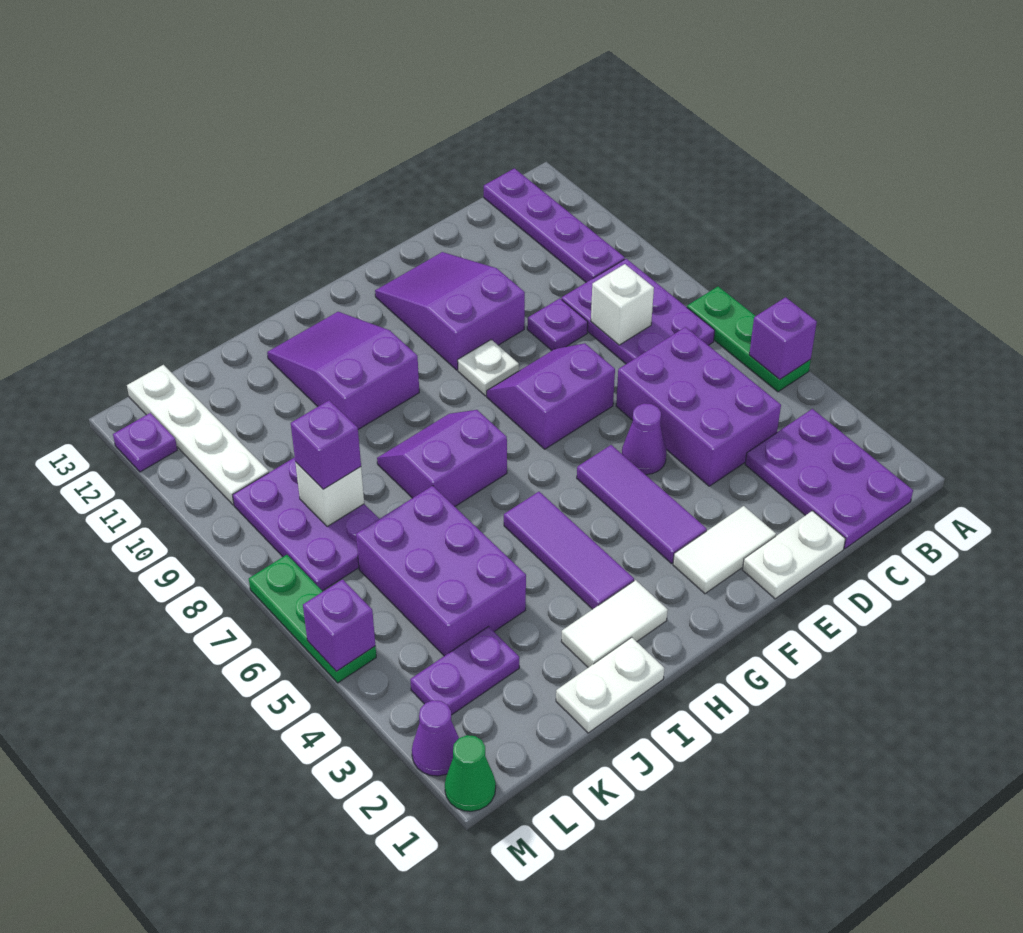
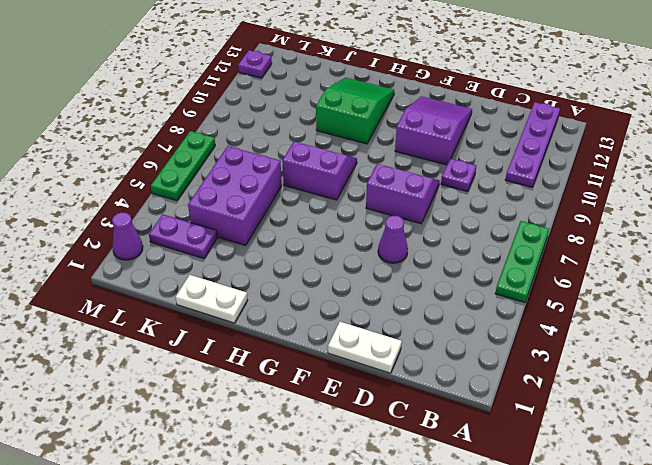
green 2x3 slope [316,78,394,144] -> purple 2x3 slope [267,312,419,429]
none -> purple 2x3 plate [745,409,913,549]
none -> purple 2x3 plate [562,259,715,364]
none -> purple 2x3 brick [616,327,781,486]
none -> white 1x2 tile [673,506,776,594]

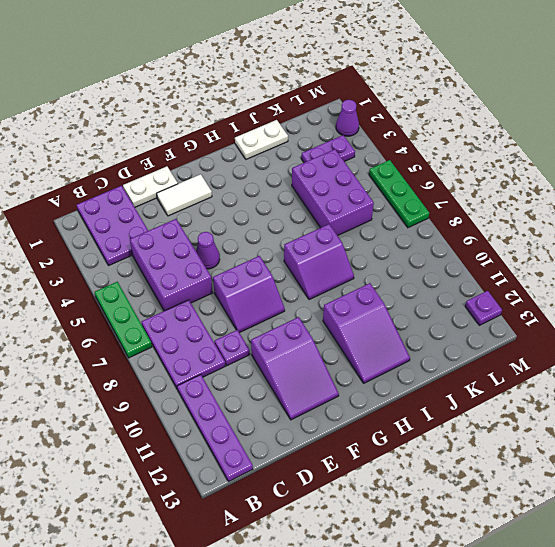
none -> purple 1x3 tile [577,445,707,563]
none -> white 1x1 plate [458,340,519,396]
none -> white 1x2 tile [561,580,668,667]
none -> purple 1x3 tile [504,492,634,609]

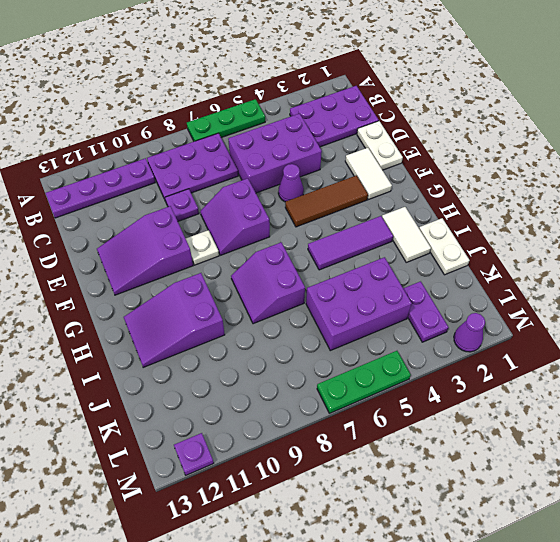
brown 1x3 tile [285,175,368,227] -> purple 1x3 tile [577,445,707,563]
none -> purple 2x3 plate [233,457,379,591]
none -> white 1x4 plate [127,365,269,505]
none -> green 1x1 cone [445,735,496,811]
none -> purple 1x1 brick [749,297,817,379]

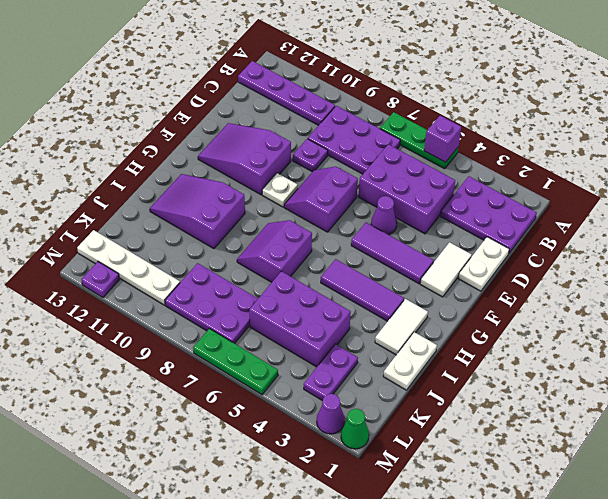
none -> white 1x1 brick [591,264,654,345]
none -> white 1x1 brick [295,462,364,526]
none -> purple 1x1 brick [303,579,375,671]
none -> purple 1x1 brick [291,400,361,489]

